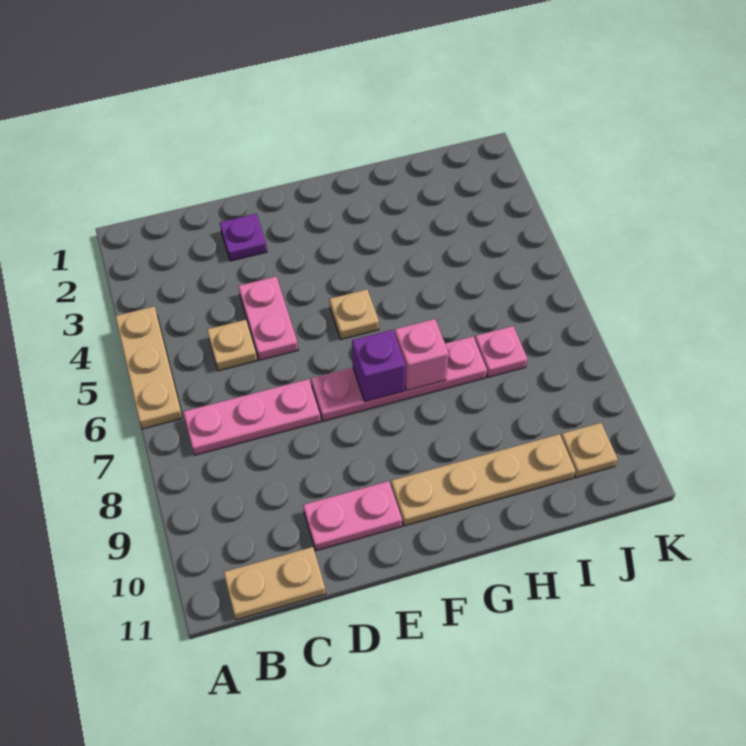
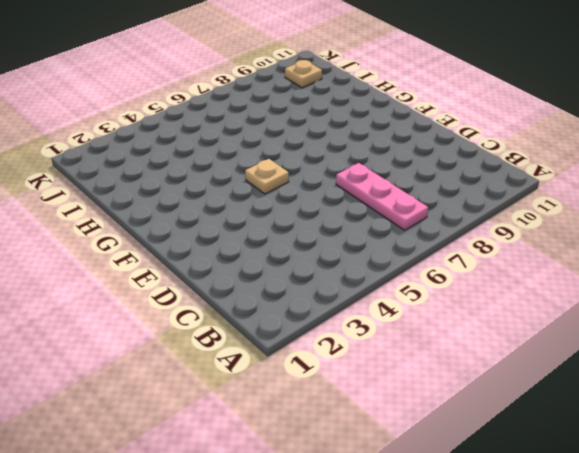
none -> tan 1x3 plate [115,306,183,429]
none -> tan 1x2 plate [224,547,326,620]
none -> tan 1x1 plate [207,320,257,371]

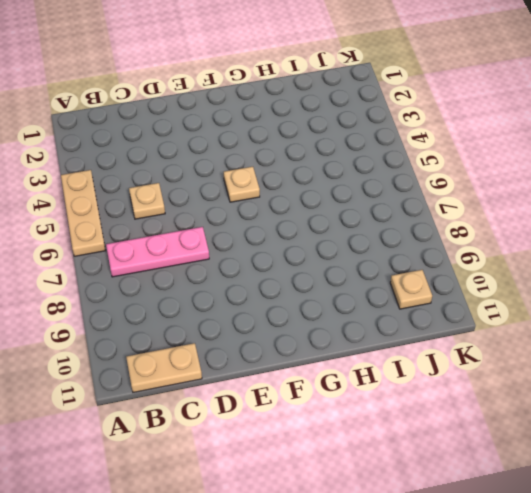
none -> purple 1x1 plate [220,214,267,261]
none -> pink 1x2 plate [238,277,298,360]
none -> pink 1x2 plate [303,481,402,551]

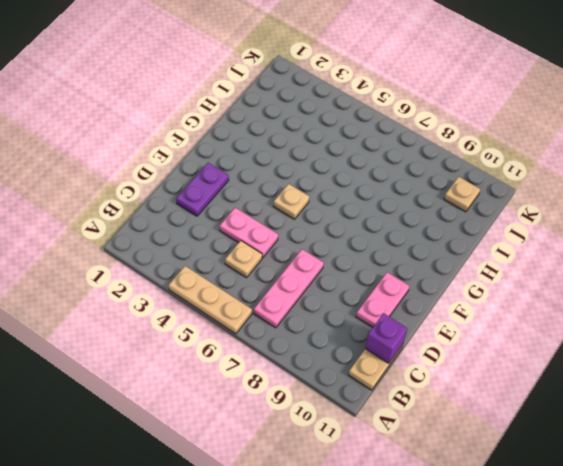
purple 1x1 brick [365,313,407,363] -> purple 1x1 brick moved to [352,330,406,402]
purple 1x2 plate [176,163,229,216] -> purple 1x1 plate [220,214,267,261]
none -> pink 1x4 plate [311,336,487,421]
none -> tan 1x4 plate [391,434,576,526]
none -> pink 1x1 plate [475,326,528,377]

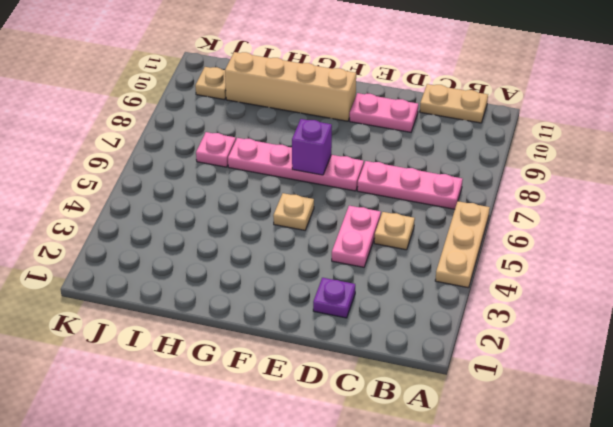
tan 1x4 brick [225,52,356,121] -> tan 1x4 plate [391,434,576,526]
none -> pink 1x1 brick [395,319,449,391]

